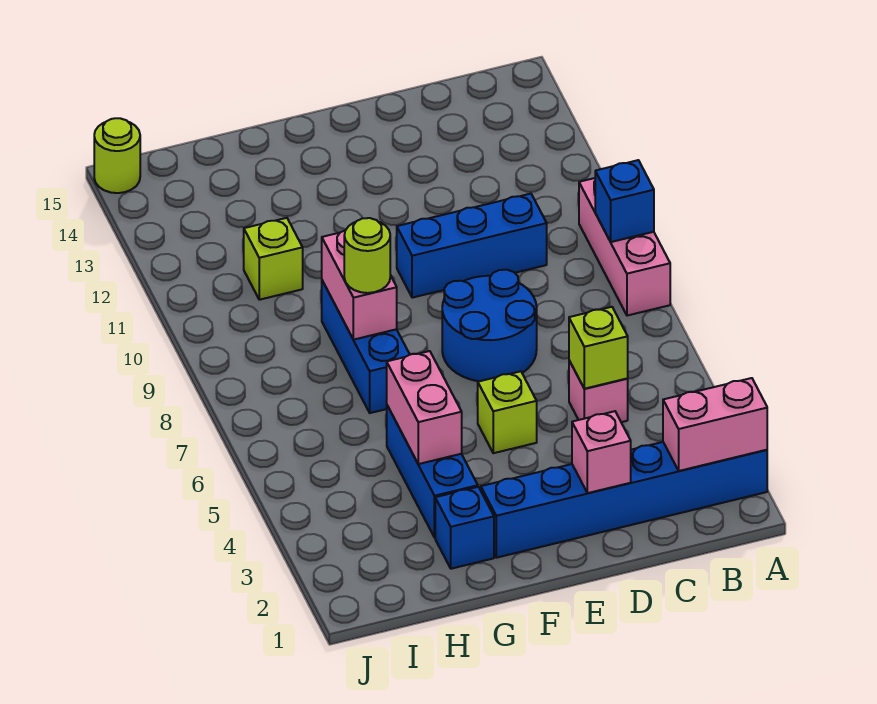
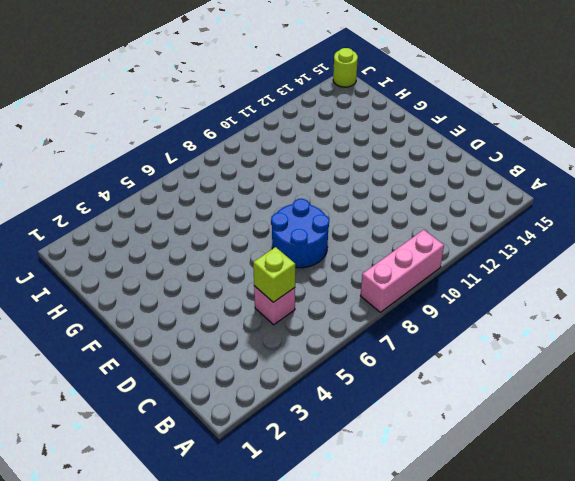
none -> blue 1x6 brick [481,442,767,558]
none -> blue 1x3 brick [397,194,547,298]
none -> lime 1x1 brick [478,371,537,453]

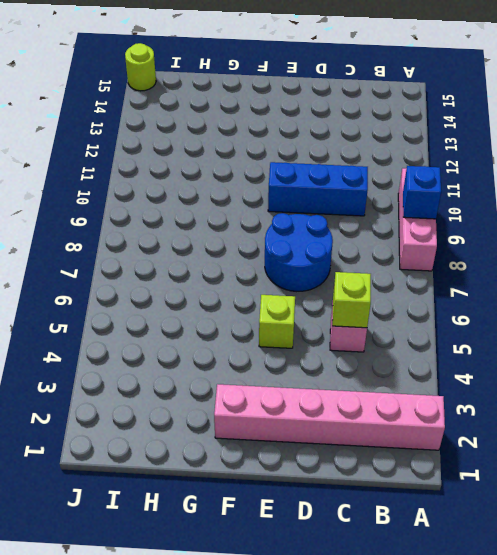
pink 1x6 brick [214,384,445,450] -> blue 1x6 brick [481,442,767,558]
none -> blue 1x1 brick [435,487,494,569]
none -> blue 1x3 brick [387,406,478,538]
none -> blue 1x3 brick [322,281,410,413]

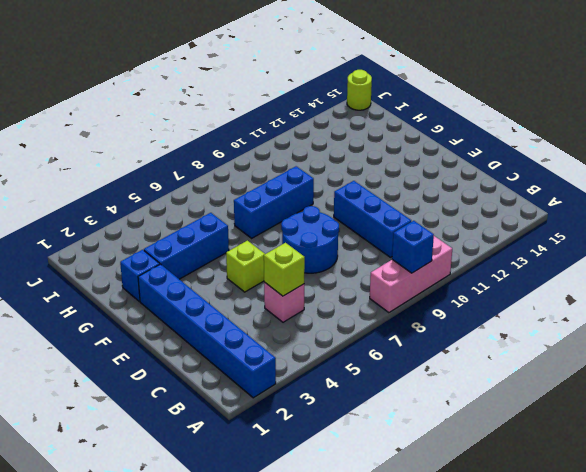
none -> lime 1x1 brick [244,218,303,300]
none -> pink 1x2 brick [663,378,767,471]
none -> pink 1x1 brick [572,411,631,493]

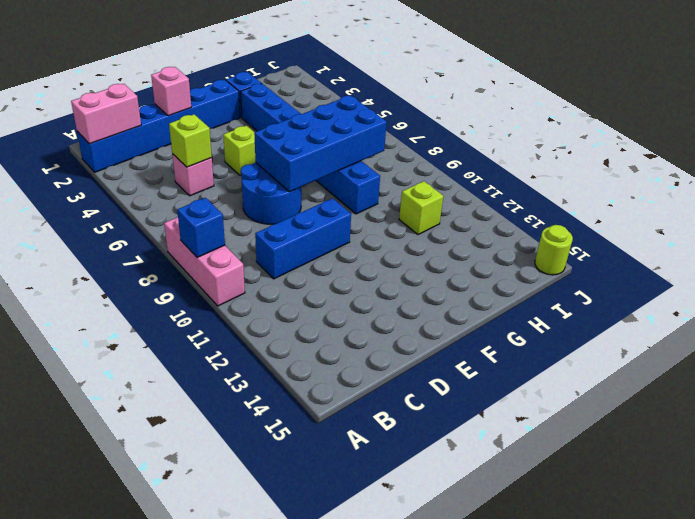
blue 2x4 brick [254,95,387,192] -> pink 1x2 brick [322,230,397,340]
none -> pink 1x2 brick [387,351,462,464]
none -> lime 1x1 round brick [344,218,390,293]

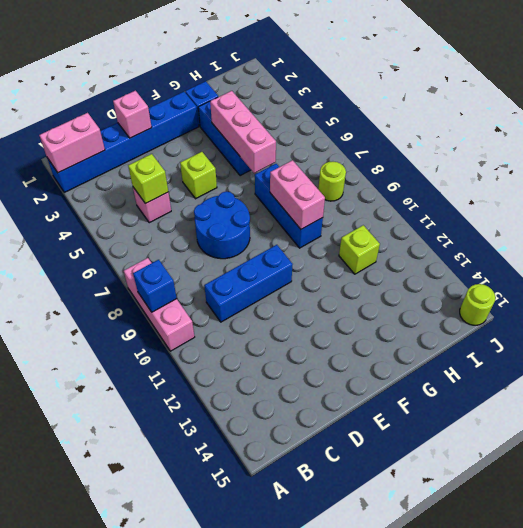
pink 1x3 brick [210,91,276,173] -> pink 1x2 brick [387,351,462,464]
lime 1x1 round brick [318,162,346,201] -> lime 1x1 round brick moved to [344,218,390,293]

